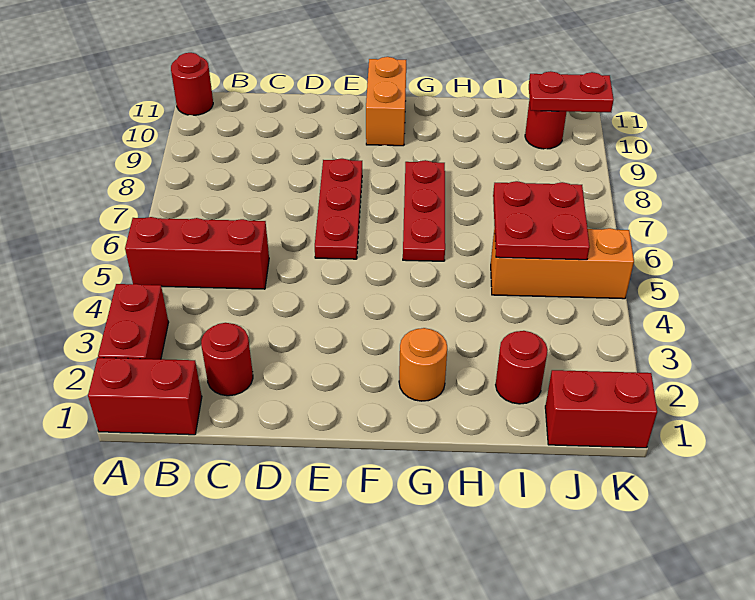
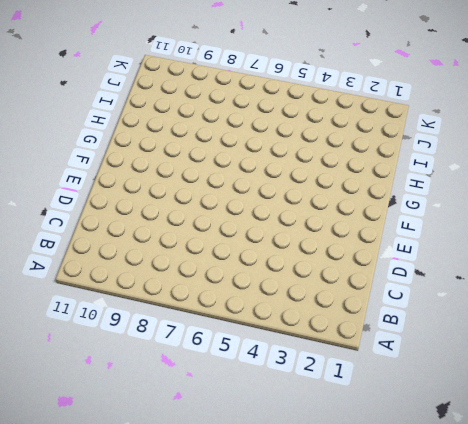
none -> red 1x2 brick [88,358,202,435]
none -> red 1x2 brick [98,284,169,359]
none -> red 1x3 brick [125,217,269,289]

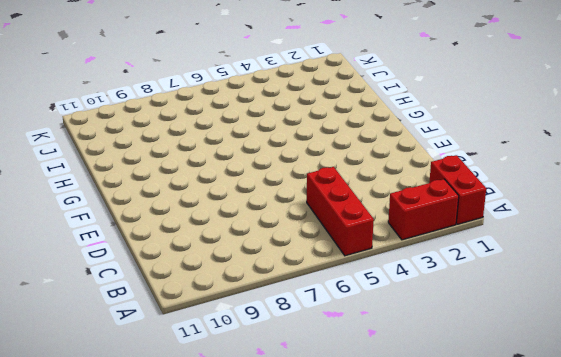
none -> red 1x1 round brick [171,53,213,115]
none -> red 1x1 round brick [201,323,253,396]
none -> red 1x3 plate [315,159,362,259]

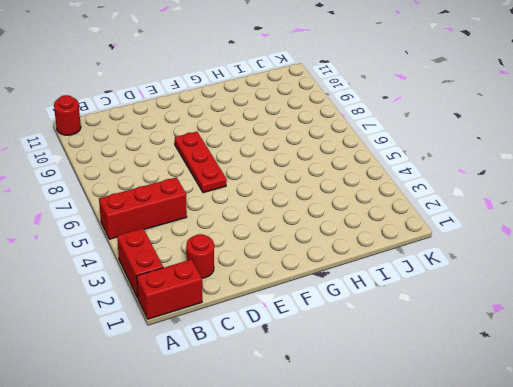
none -> orange 1x2 brick [366,57,406,146]
none -> orange 1x1 round brick [399,328,447,401]
none -> red 1x3 plate [403,160,445,261]

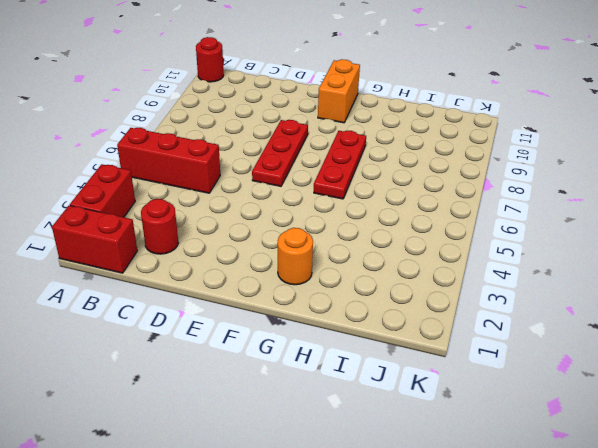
none -> red 1x1 round brick [496,331,548,404]
none -> orange 1x3 brick [491,228,634,299]
none -> red 1x2 brick [545,370,657,448]

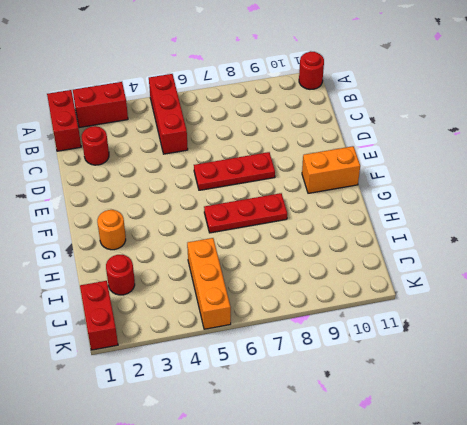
none -> red 1x1 round brick [525,99,566,149]
none -> red 2x2 plate [493,181,590,260]
none -> red 1x2 plate [529,71,614,112]

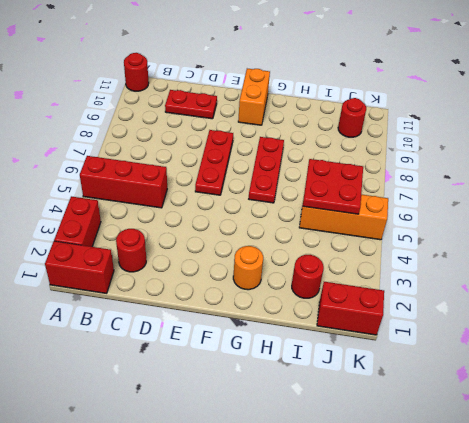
red 1x2 plate [165,90,217,119] -> red 1x2 plate moved to [529,71,614,112]

